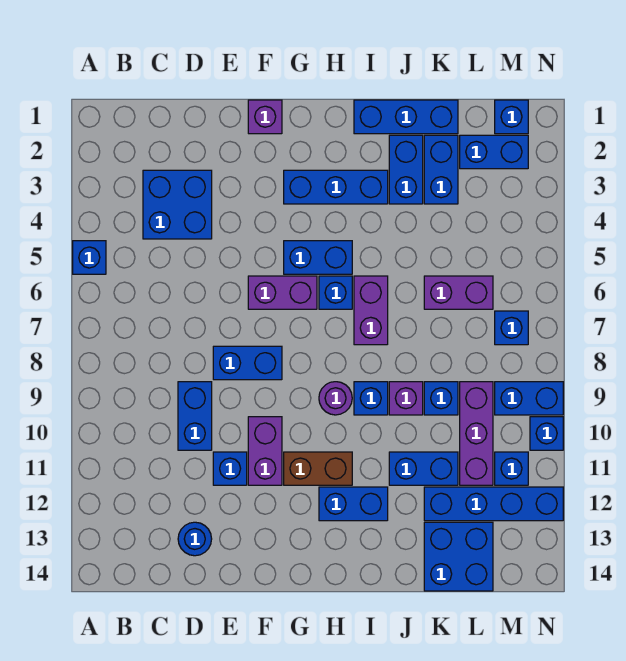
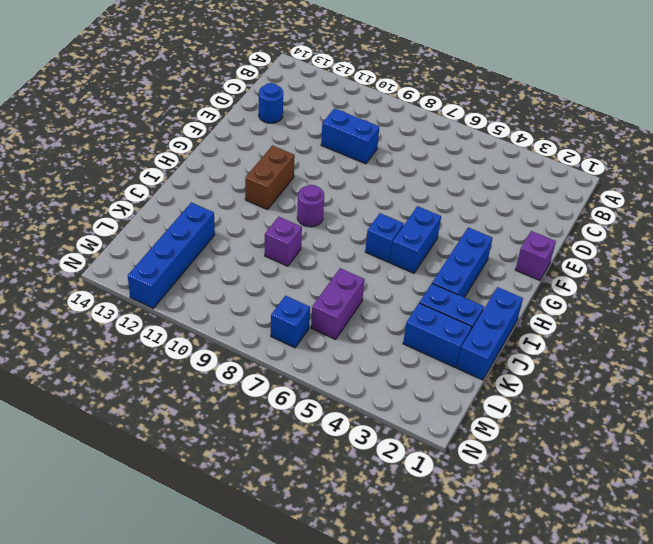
none -> blue 1x1 brick [73,241,106,274]
none -> blue 2x2 brick [143,170,212,239]
none -> blue 1x2 brick [213,346,282,380]
none -> blue 1x1 brick [213,452,247,485]

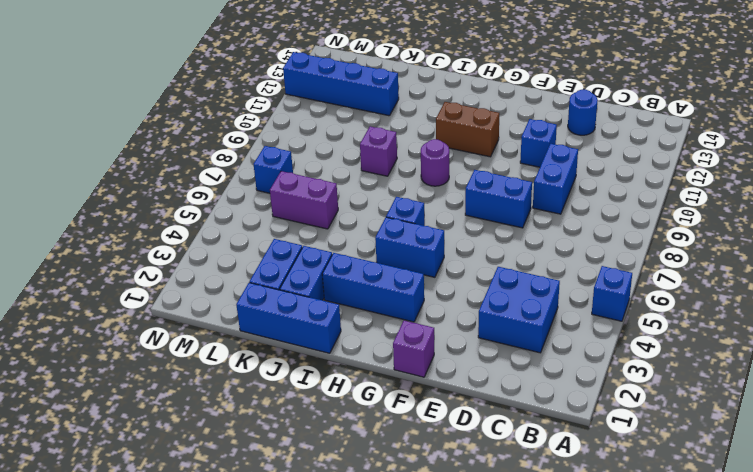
none -> purple 1x2 brick [248,276,317,309]
none -> purple 1x2 brick [248,417,282,485]
none -> blue 1x2 brick [319,487,388,521]
none -> purple 1x2 brick [354,276,388,345]

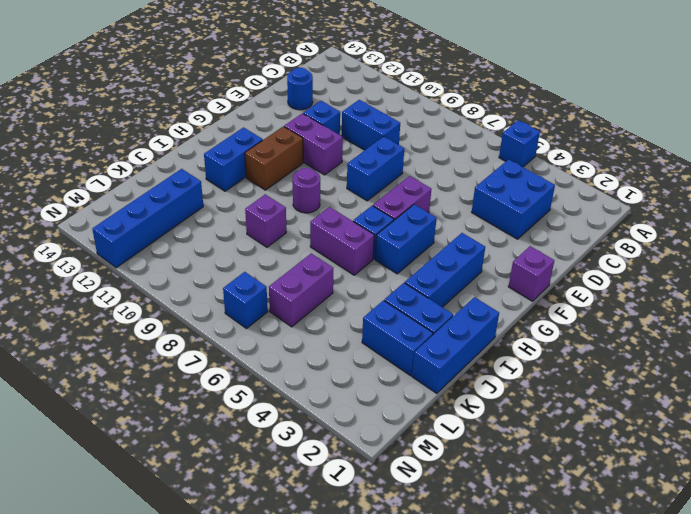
none -> blue 1x1 brick [354,382,388,415]
none -> blue 1x2 brick [389,452,458,485]
none -> blue 1x1 brick [424,382,458,415]
none -> blue 2x2 brick [424,522,493,591]

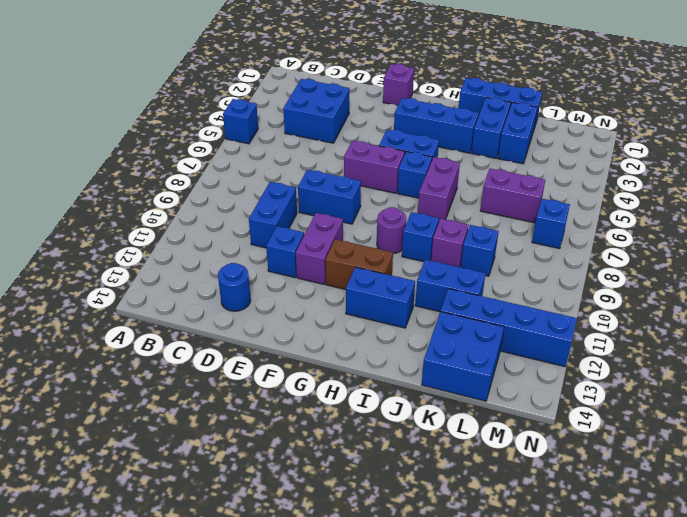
none -> blue 1x2 brick [460,135,528,169]
none -> purple 1x3 brick [460,382,493,485]
none -> blue 1x1 brick [495,100,528,134]
none -> blue 1x2 brick [495,382,563,415]

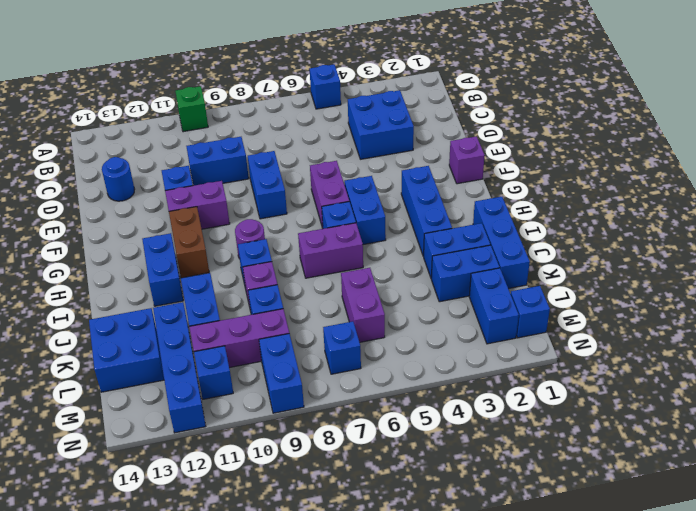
green 1x1 brick [175,86,208,132] -> none
none -> blue 1x1 brick [530,417,563,450]

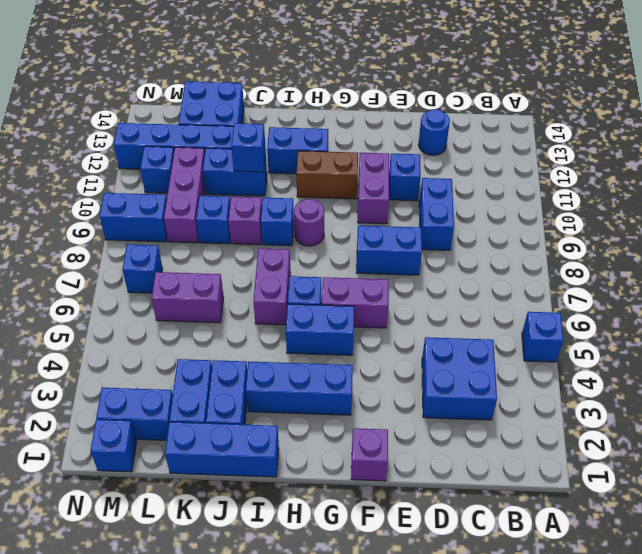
blue 1x1 brick [231,123,266,172] -> blue 1x1 brick moved to [530,417,563,450]

